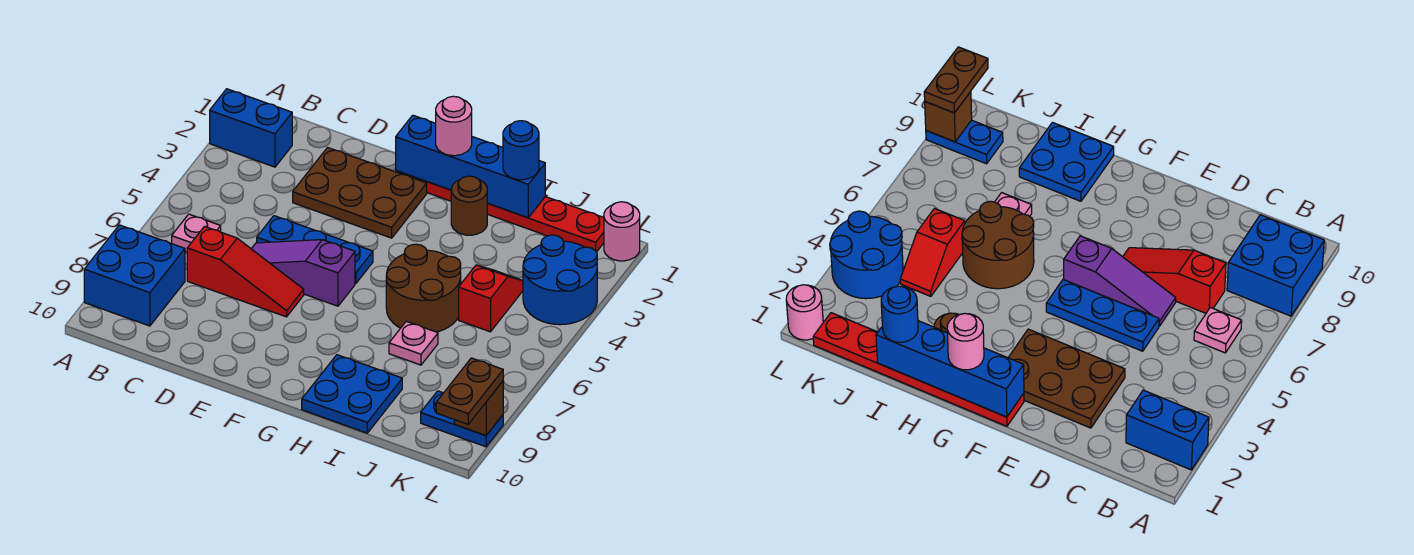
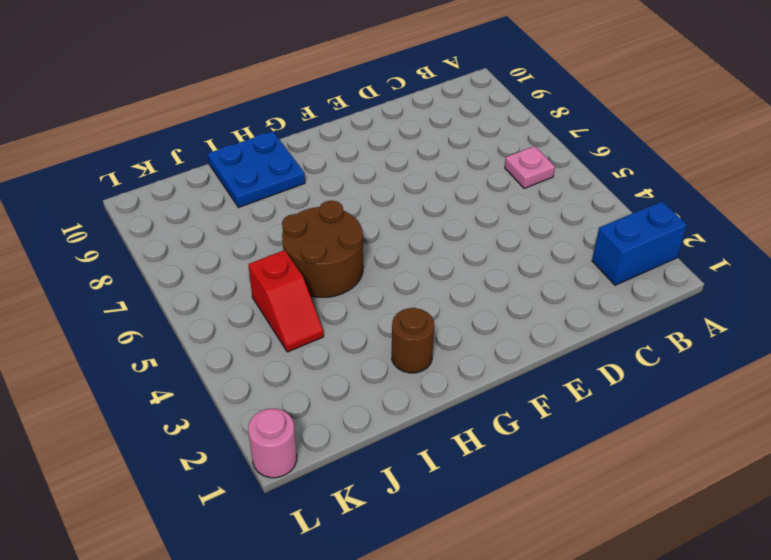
none -> blue 2x2 brick [84,225,185,326]
none -> red 1x3 slope [187,227,304,317]
none -> brown 2x3 plate [293,148,427,238]

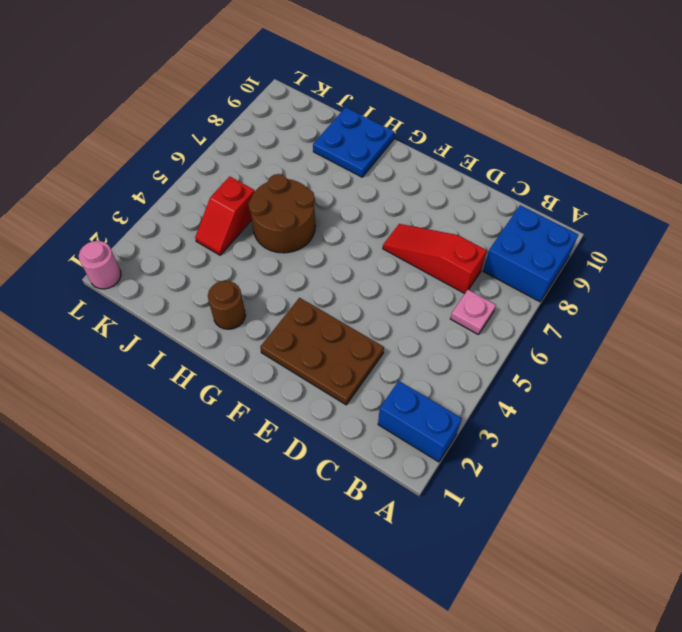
none -> blue 1x3 plate [257,216,373,283]
none -> purple 1x3 slope [251,240,355,306]
none -> red 1x6 plate [396,171,604,252]

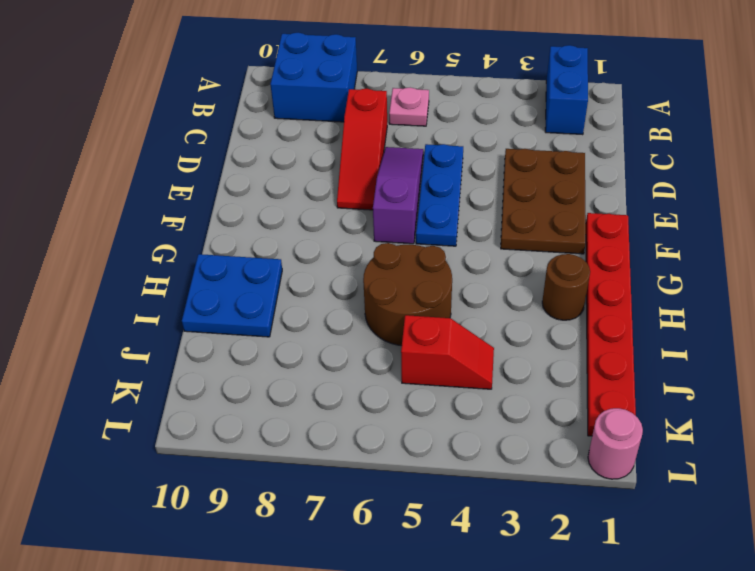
none -> pink 1x1 plate [389,321,438,365]
none -> blue 2x2 round brick [523,235,597,325]
none -> blue 1x2 plate [421,391,503,447]

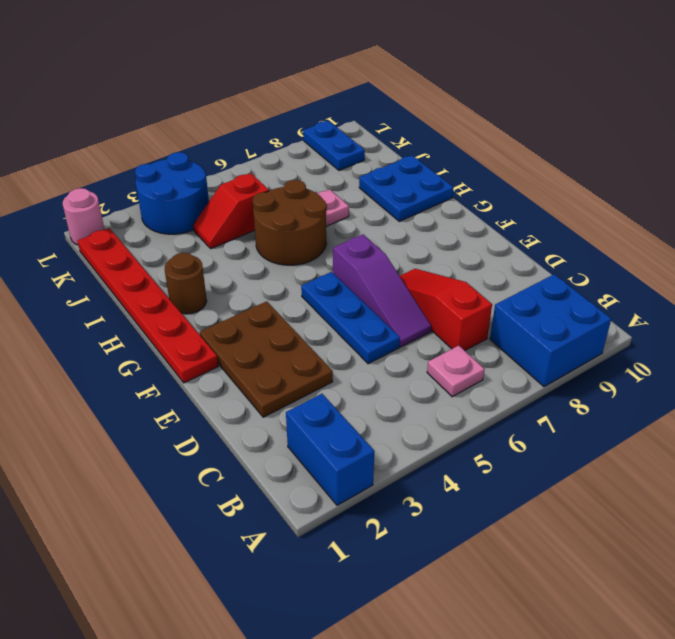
none -> blue 1x4 brick [396,115,545,218]
none -> brown 1x1 brick [454,381,503,436]
none -> pink 1x1 round brick [436,96,472,156]

